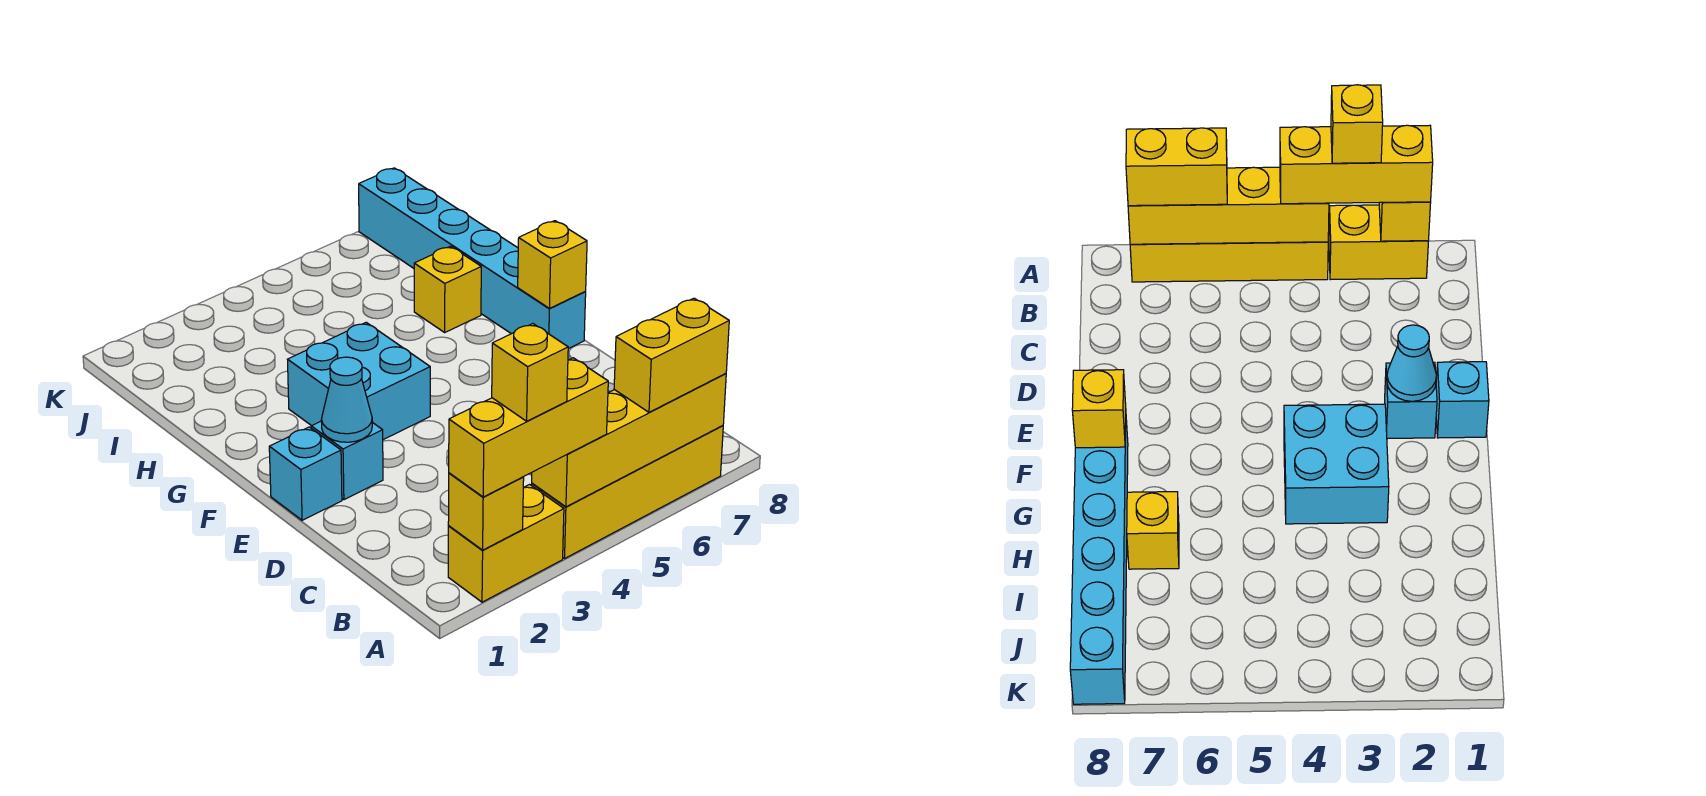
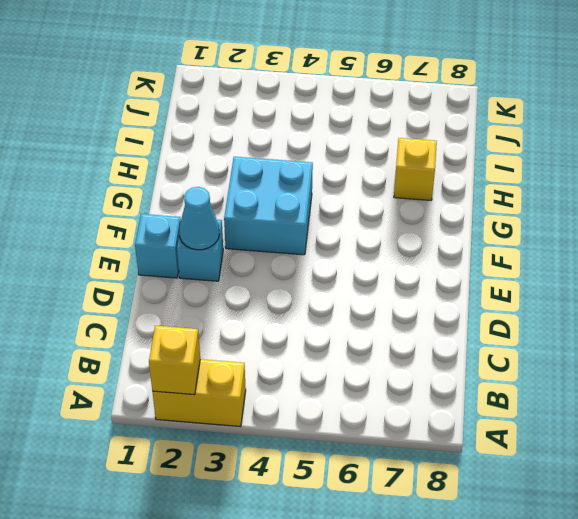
none -> yellow 1x4 brick [532,426,723,558]
none -> cyan 1x6 brick [359,168,586,349]
none -> yellow 1x4 brick [532,373,726,507]

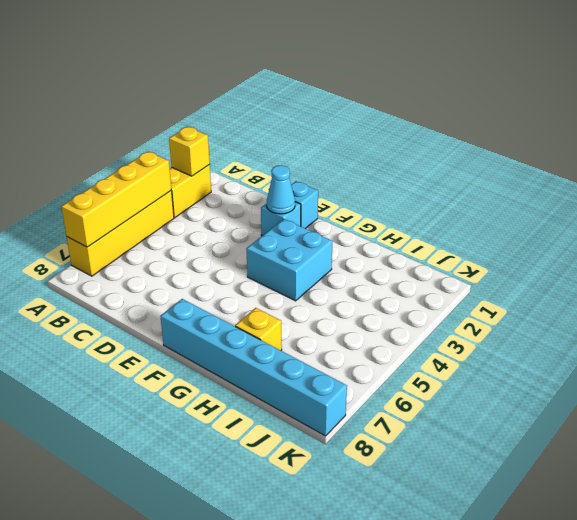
none -> yellow 1x1 brick [518,221,587,308]
none -> yellow 1x3 brick [449,358,608,497]
none -> yellow 1x2 brick [614,298,729,412]

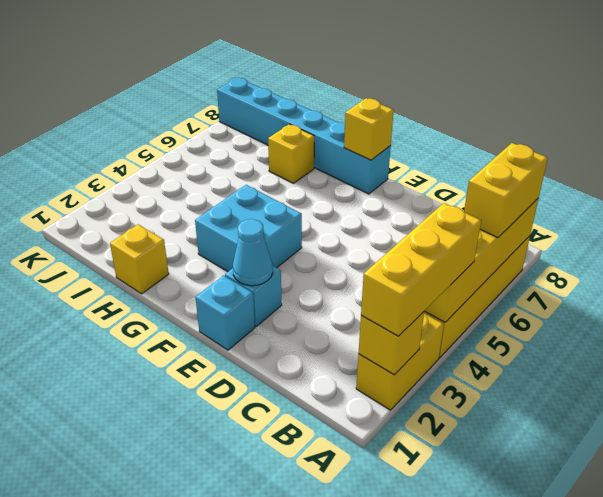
yellow 1x1 brick [110,224,169,294] -> yellow 1x1 brick moved to [492,324,568,421]

